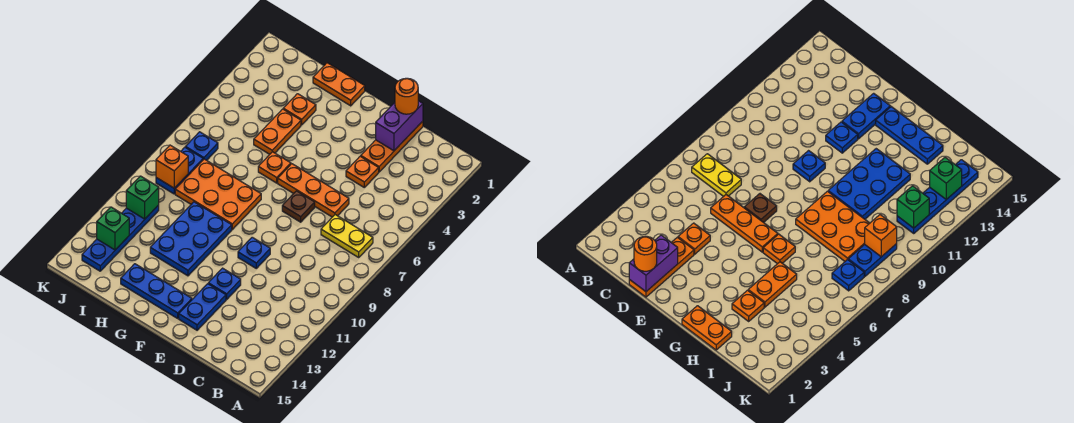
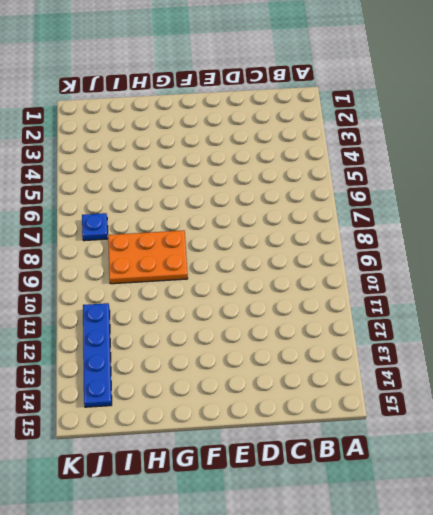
none -> yellow 1x2 plate [321,215,373,257]
none -> orange 1x3 plate [361,121,423,172]
none -> orange 1x1 plate [346,156,379,187]

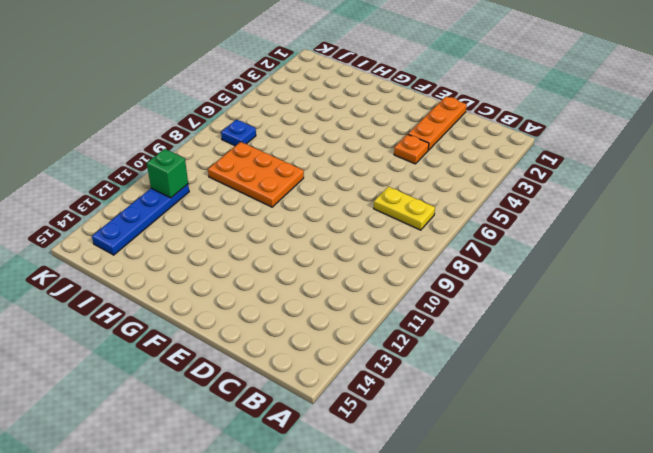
none -> orange 1x3 plate [278,164,349,217]
none -> brown 1x1 plate [282,191,315,222]
none -> blue 1x1 plate [238,237,270,268]

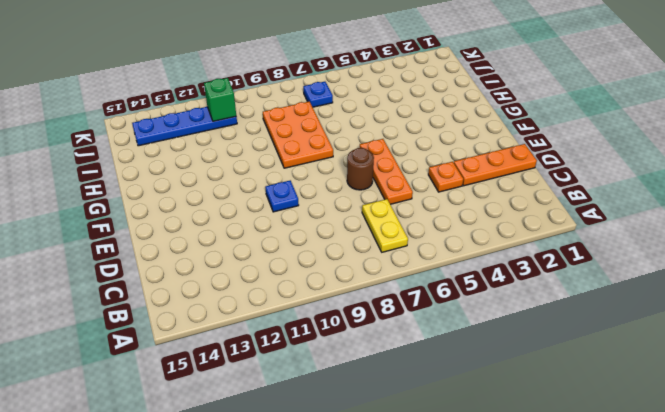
brown 1x1 round brick [347,148,374,190] -> brown 1x1 plate [282,191,315,222]
none -> blue 1x1 plate [208,268,241,299]
none -> blue 1x2 plate [179,284,226,330]
none -> blue 1x3 plate [121,264,192,318]

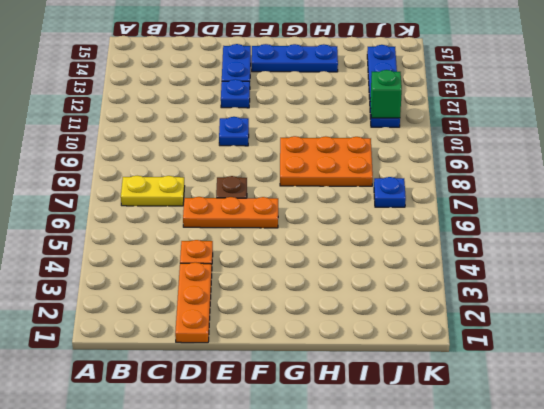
none -> orange 1x2 plate [313,63,365,106]
none -> orange 1x1 plate [258,152,291,183]
none -> blue 2x3 plate [150,202,232,276]

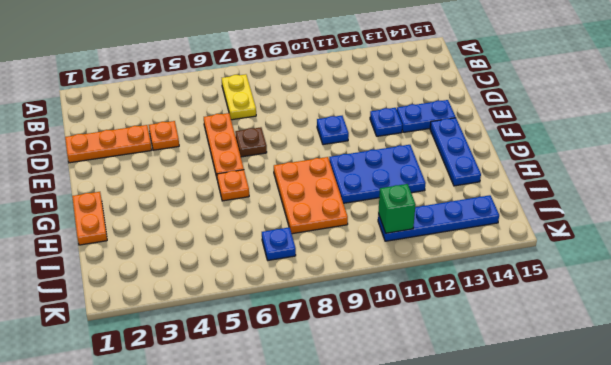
none -> orange 1x1 plate [283,94,316,125]
none -> orange 1x2 plate [254,109,301,154]
none -> blue 1x2 plate [156,147,203,194]

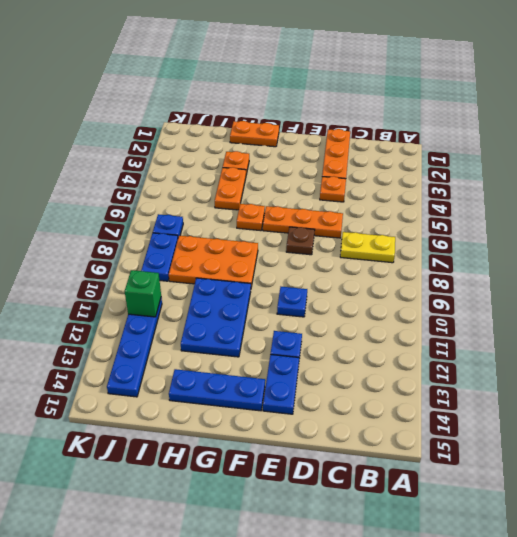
none -> purple 1x2 brick [376,101,423,151]
none -> orange 1x1 brick [156,145,188,188]
none -> green 1x1 brick [97,207,129,250]

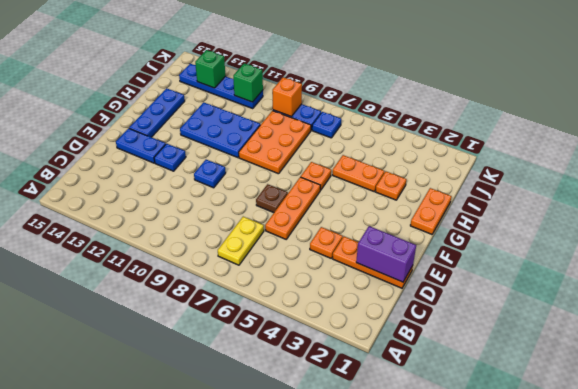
none -> orange 1x1 round brick [395,78,418,114]

